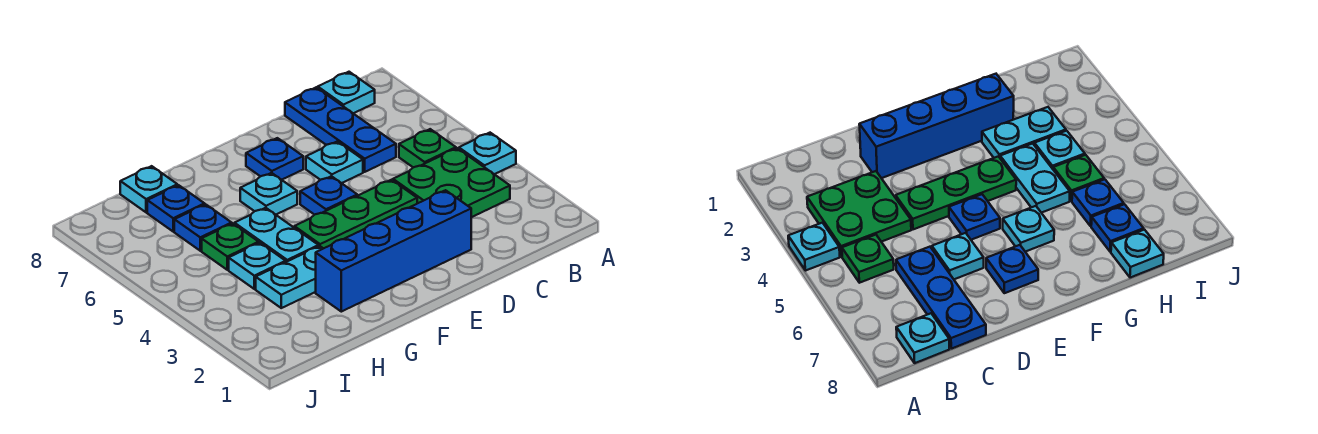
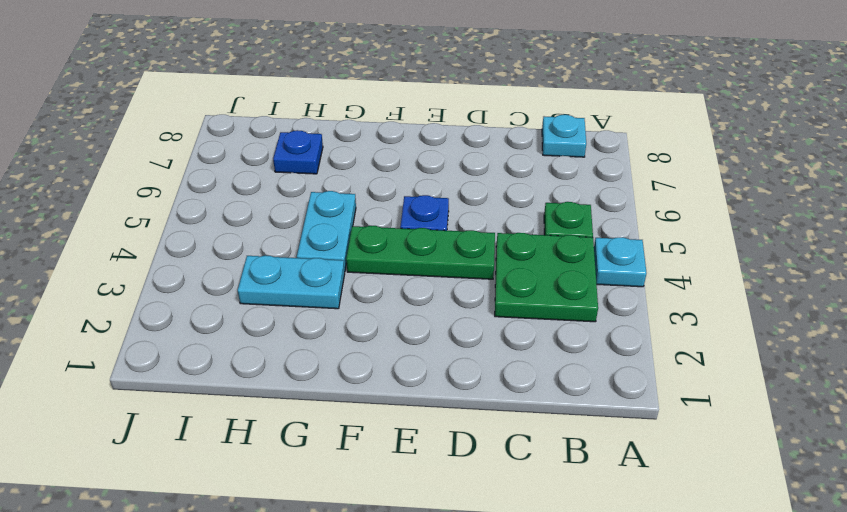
none -> blue 1x3 plate [285,87,396,172]
none -> blue 1x4 brick [316,190,471,312]
none -> cyan 1x1 plate [306,141,363,183]

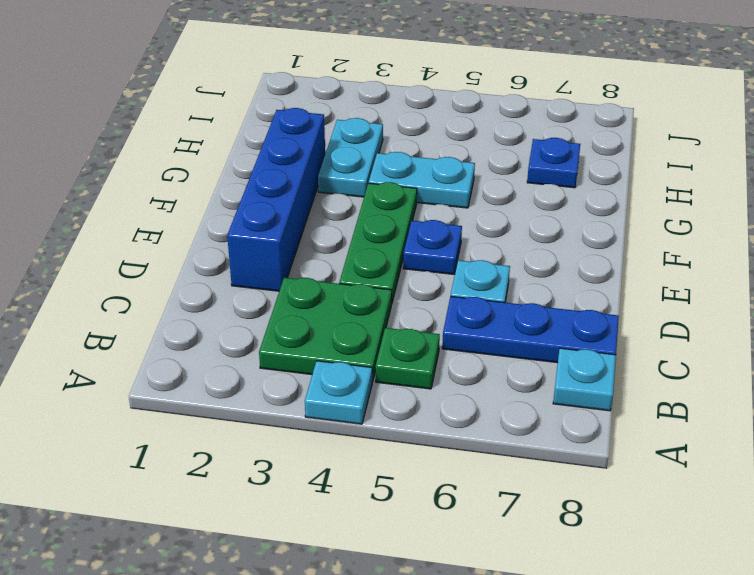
none -> blue 1x1 plate [246,138,303,180]
none -> cyan 1x1 plate [240,173,297,215]
none -> cyan 1x1 plate [229,243,286,289]

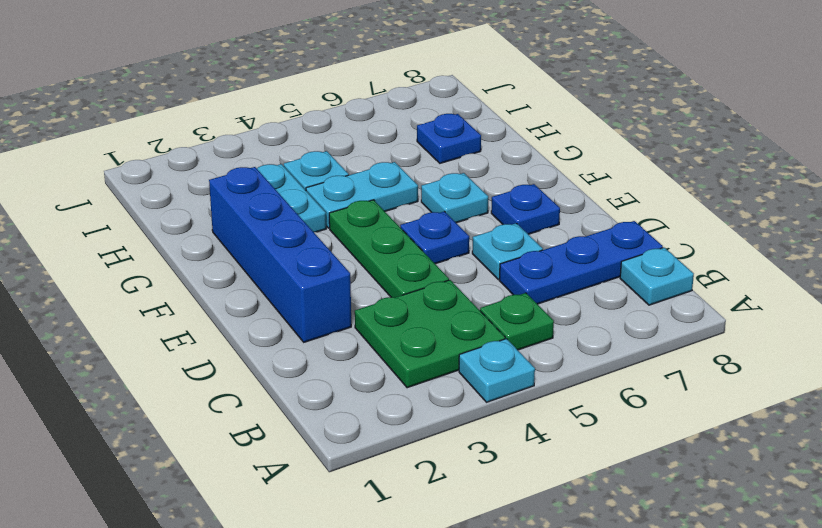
none -> green 1x1 plate [202,224,259,270]
none -> blue 1x1 plate [174,204,232,251]
none -> cyan 1x1 plate [120,166,177,212]

